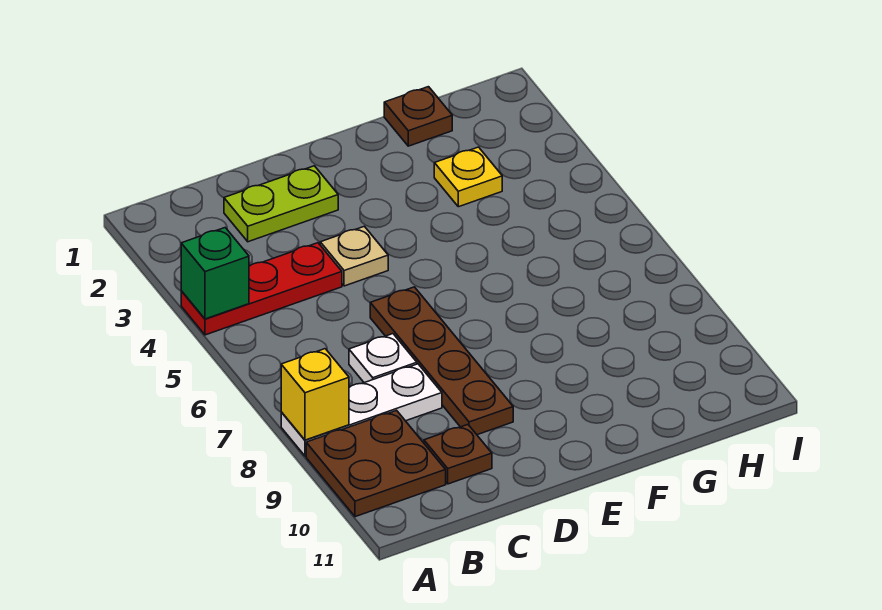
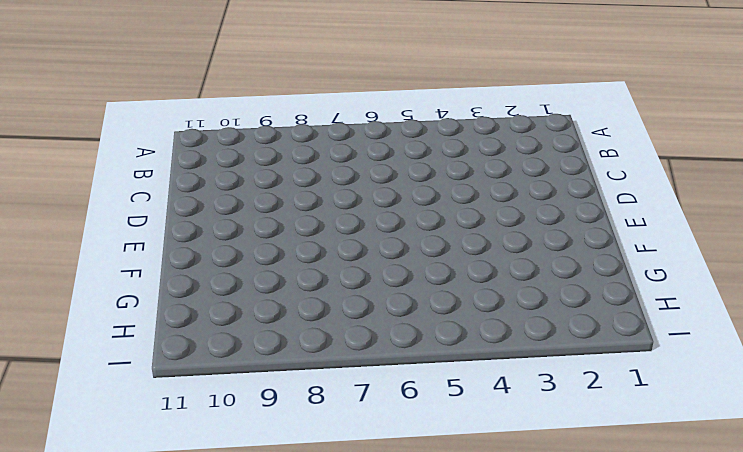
none -> red 1x3 plate [181,243,342,335]
none -> white 1x3 plate [281,364,442,456]
none -> brown 2x2 plate [306,410,446,517]

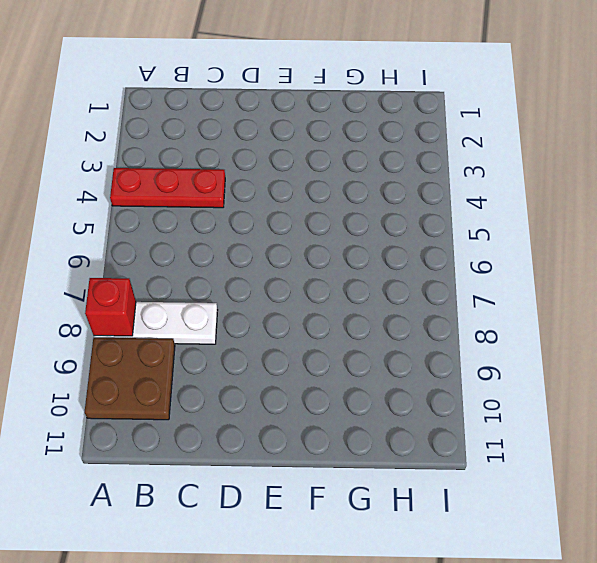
red 1x1 brick [85,278,136,336] -> yellow 1x1 brick [281,349,349,440]
none -> lime 1x2 plate [224,166,338,242]
none -> white 1x1 plate [349,334,417,383]
none -> brown 1x1 plate [424,425,492,484]

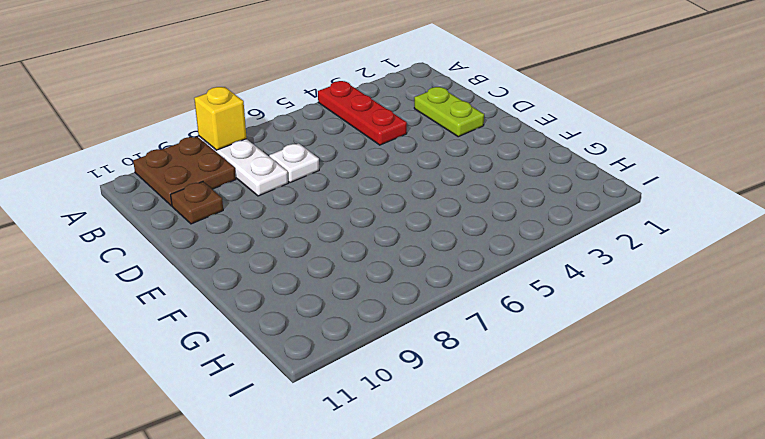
none -> tan 1x1 plate [320,226,388,286]
none -> brown 1x4 plate [370,287,513,435]
none -> brown 1x1 plate [384,87,452,146]

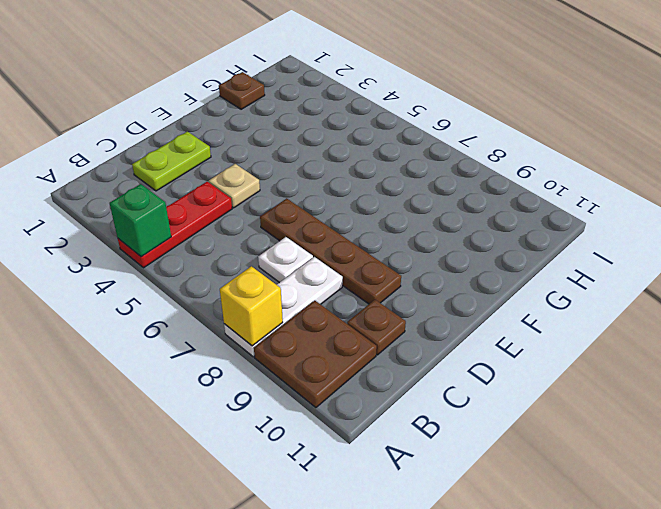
none -> yellow 1x1 plate [434,147,502,207]

